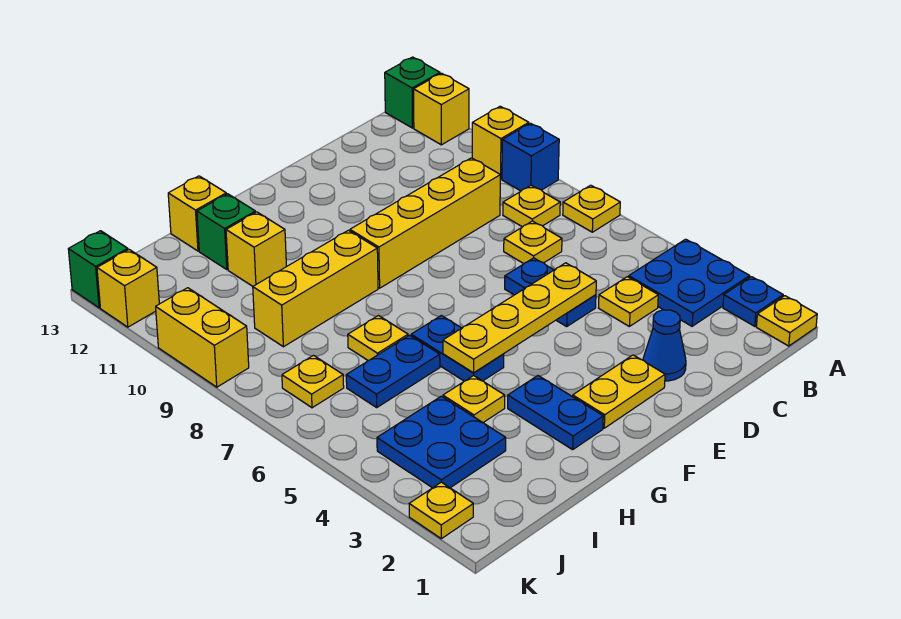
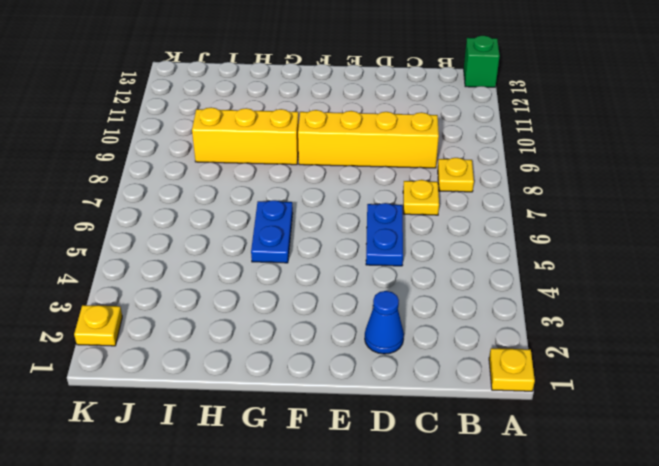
none -> blue 1x1 plate [723,277,783,326]
none -> blue 2x2 plate [629,239,750,326]
none -> yellow 1x1 plate [563,185,620,232]
none -> blue 1x1 brick [502,123,559,191]

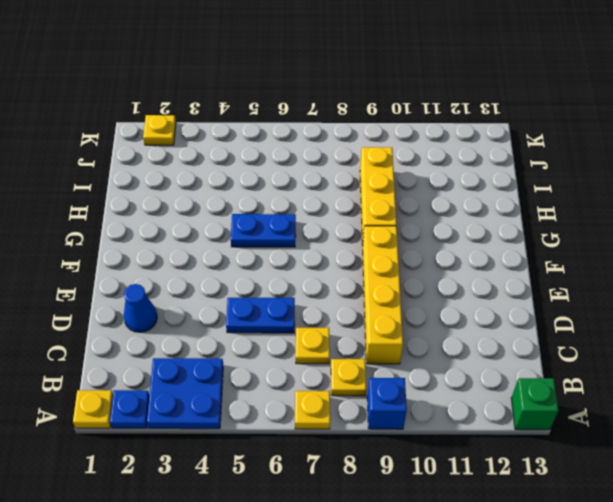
none -> yellow 1x1 brick [472,106,529,179]
none -> yellow 1x1 brick [414,73,469,145]
none -> yellow 1x1 plate [599,277,658,326]
none -> yellow 1x2 plate [572,355,665,428]

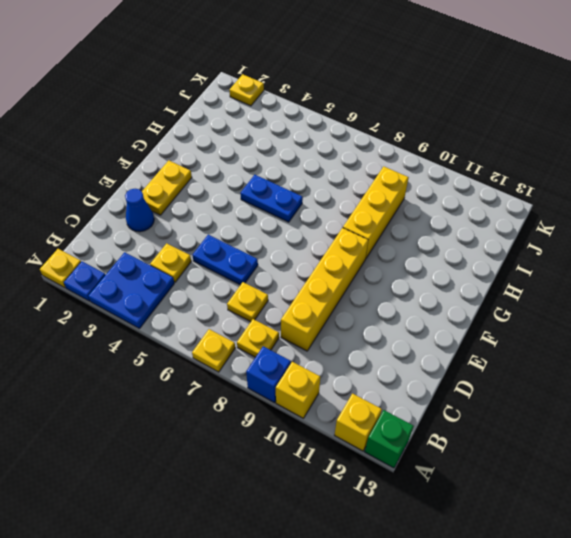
none -> blue 1x2 plate [508,376,603,450]
none -> yellow 1x1 plate [443,375,505,423]
none -> blue 1x2 plate [346,335,440,407]
none -> yellow 1x1 plate [348,316,408,361]

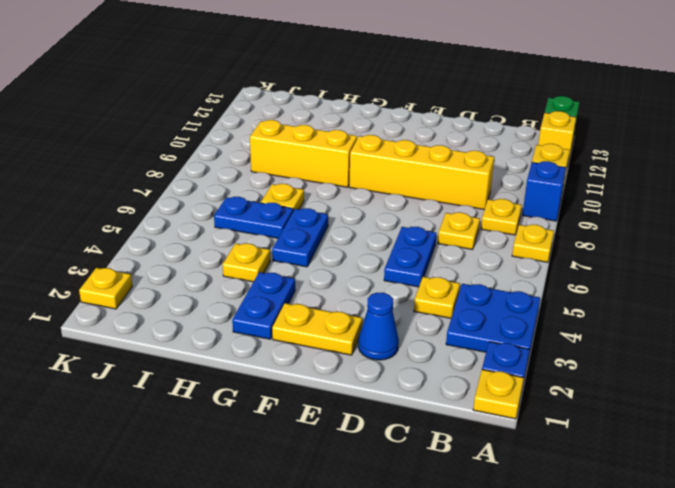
none -> yellow 1x1 brick [226,212,286,286]
none -> green 1x1 brick [197,194,256,270]
none -> yellow 1x1 brick [168,176,226,251]
none -> blue 2x2 plate [377,396,506,488]

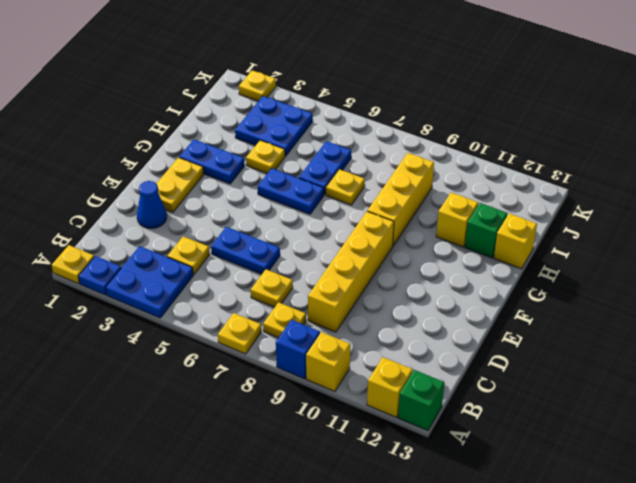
none -> yellow 1x1 plate [282,355,344,408]
none -> yellow 1x2 brick [156,288,249,387]
none -> yellow 1x1 brick [97,250,159,327]
none -> green 1x1 brick [68,231,128,308]

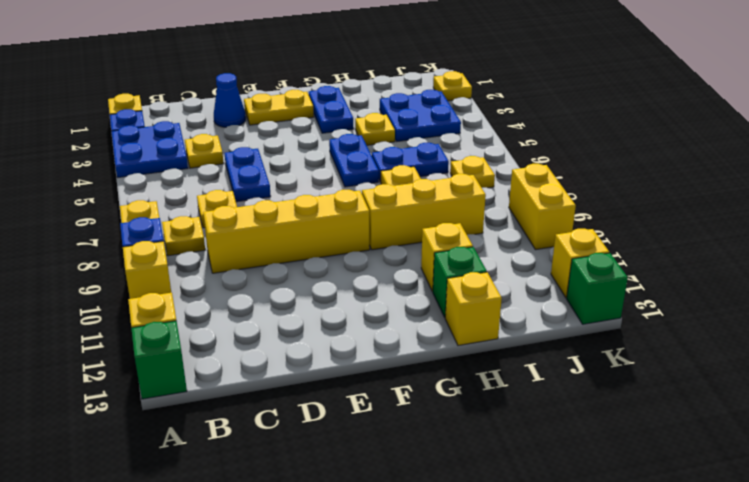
none -> yellow 1x4 plate [443,263,596,373]

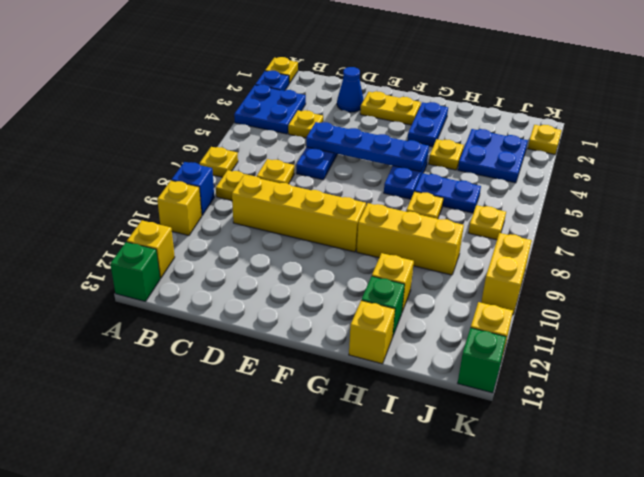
blue 1x4 plate [306,122,429,172] -> yellow 1x4 plate [443,263,596,373]

